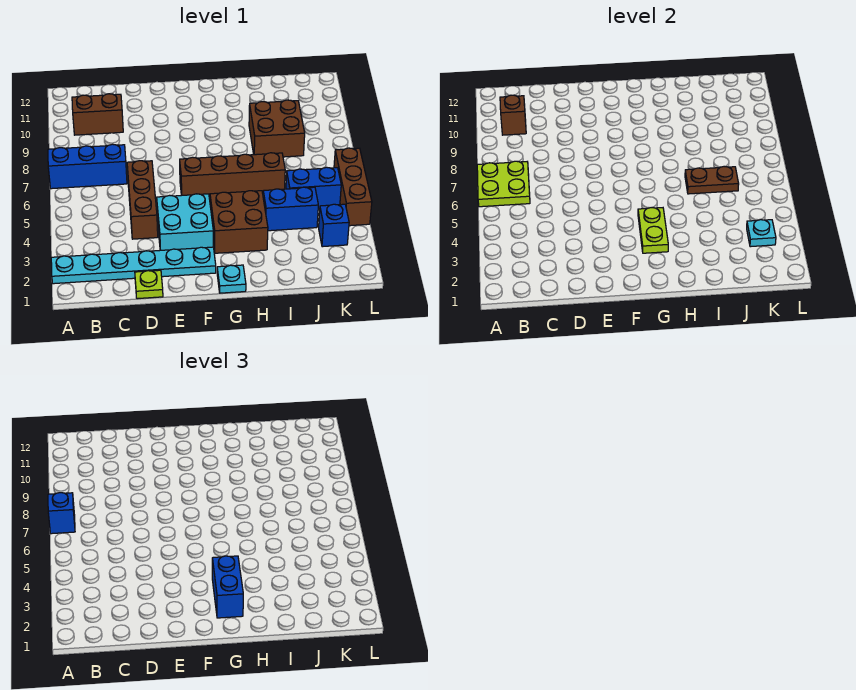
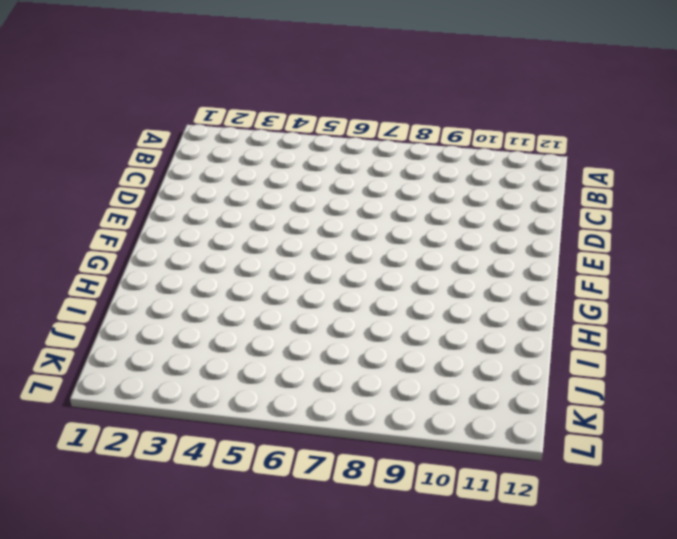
none -> cyan 1x6 plate [51,247,216,284]
none -> blue 1x3 brick [48,144,127,189]
none -> brown 1x2 brick [72,94,123,135]

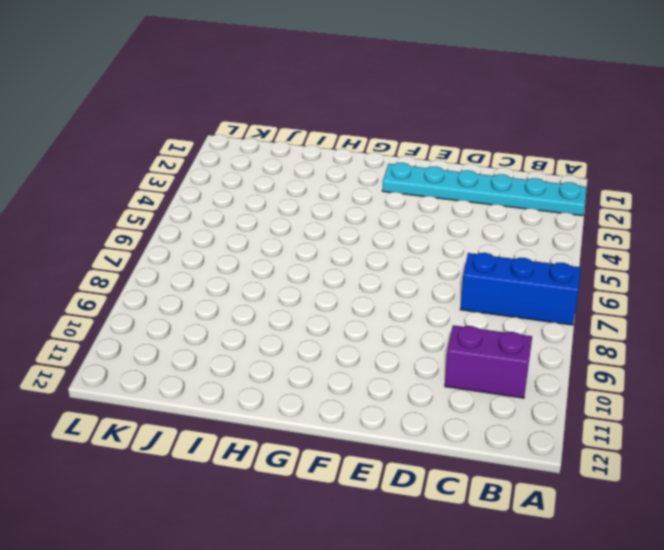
purple 1x2 brick [445,325,532,398] -> brown 1x2 brick [72,94,123,135]
none -> lime 1x1 plate [135,270,163,299]
none -> brown 1x3 brick [127,161,158,239]
none -> cyan 2x2 brick [157,194,213,250]

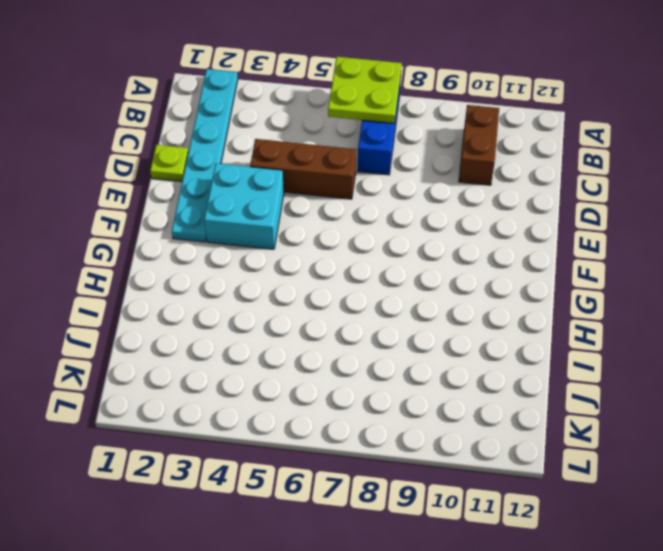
none -> brown 1x4 brick [180,153,285,197]
none -> cyan 1x1 plate [217,265,246,293]
none -> brown 2x2 brick [210,191,268,253]

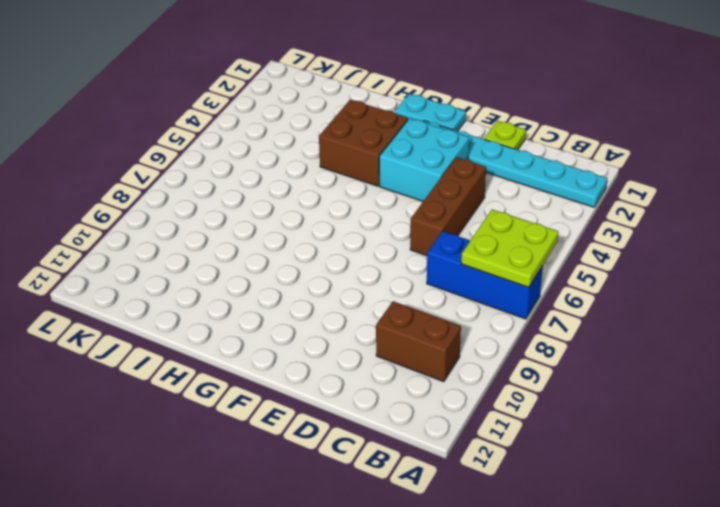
cyan 1x2 plate [395,94,466,131] -> cyan 1x1 plate [217,265,246,293]
none -> brown 1x4 brick [180,153,285,197]
none -> blue 1x2 brick [263,187,318,231]
none -> brown 2x2 brick [249,100,305,157]

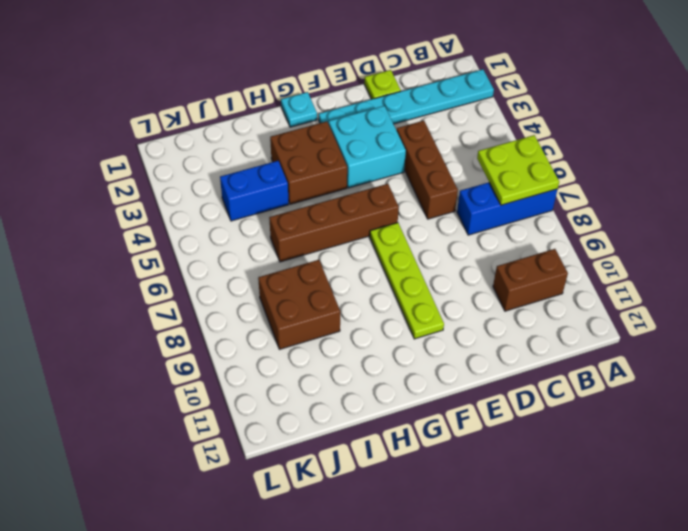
lime 1x4 plate [370,223,444,339] -> none
none -> blue 1x2 brick [286,167,341,209]
none -> blue 1x1 brick [319,204,349,247]
none -> brown 1x3 brick [334,148,372,226]

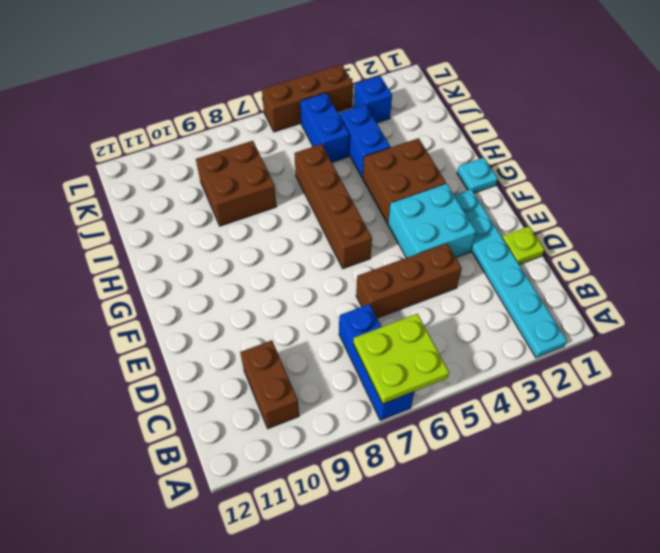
none -> brown 1x1 brick [500,95,526,135]
none -> lime 1x2 plate [638,208,668,253]
none -> brown 1x2 plate [685,166,739,194]

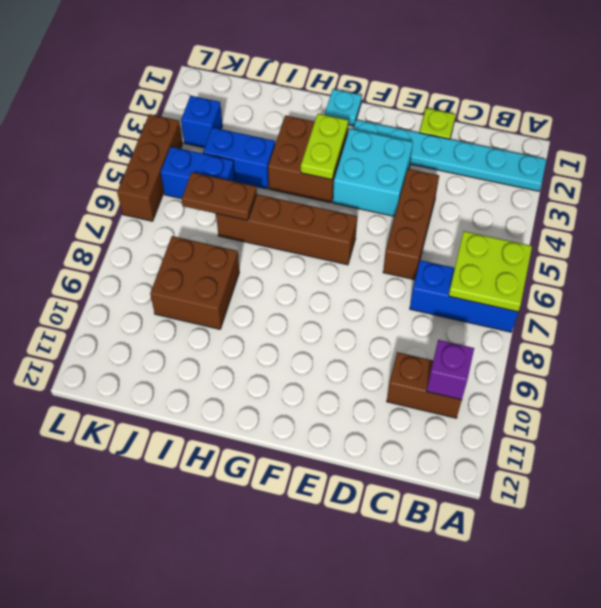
purple 1x1 brick [426,340,474,400] -> brown 1x1 brick [500,95,526,135]
none -> cyan 1x1 plate [747,220,776,247]
none -> blue 1x1 brick [48,493,75,534]
none -> blue 1x2 brick [212,556,243,618]

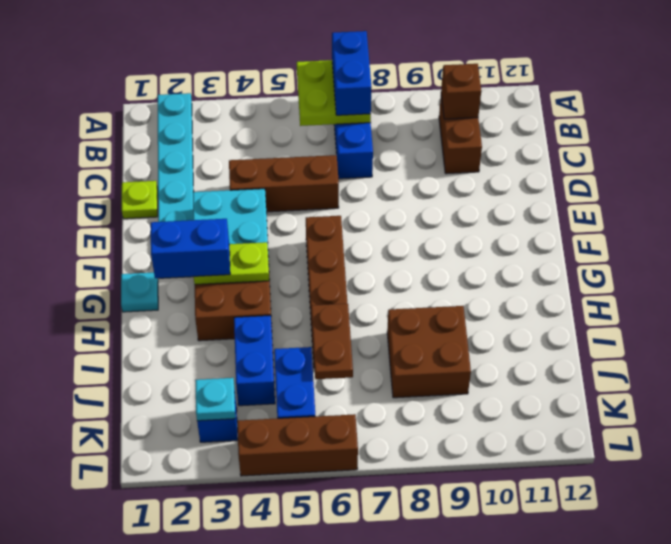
blue 1x2 brick [332,31,372,115] -> blue 1x1 brick [48,493,75,534]

